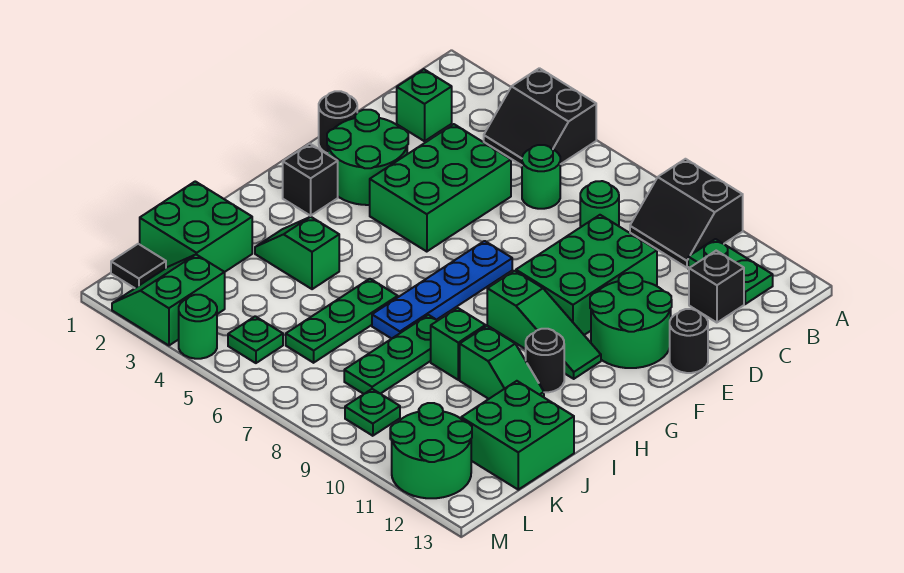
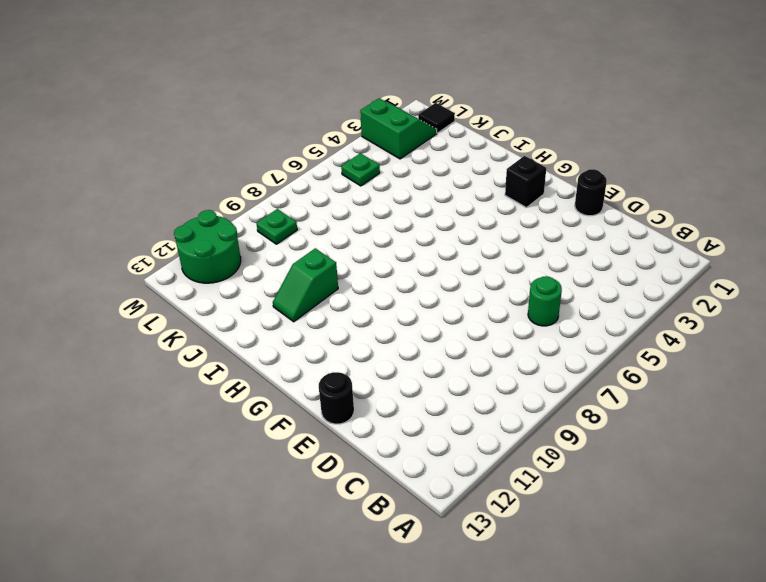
none -> black 2x2 slope [484,68,596,165]
none -> black 2x2 slope [630,159,743,268]
none -> green 1x2 plate [688,239,773,304]
none -> green 1x1 brick [397,69,452,141]

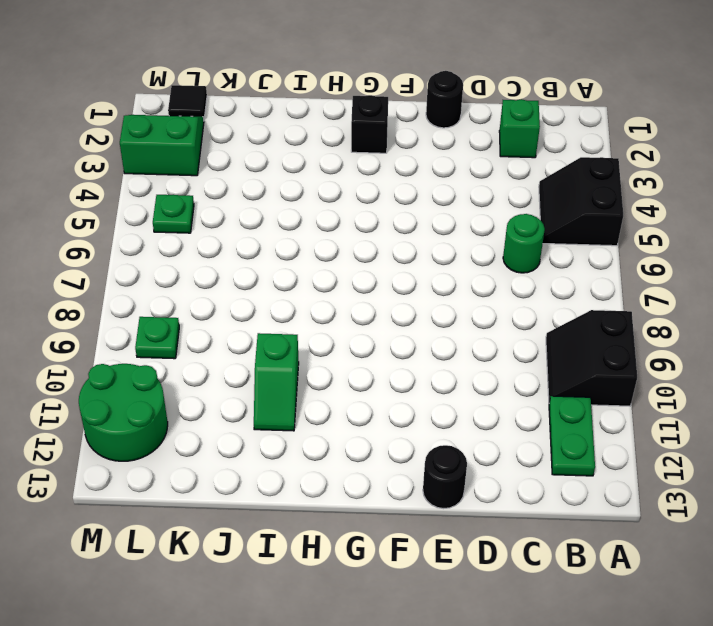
none -> green 1x1 round brick [580,181,619,227]
none -> black 1x1 brick [689,251,744,323]
none -> green 2x3 brick [370,124,511,252]
none -> green 2x3 brick [516,215,657,335]

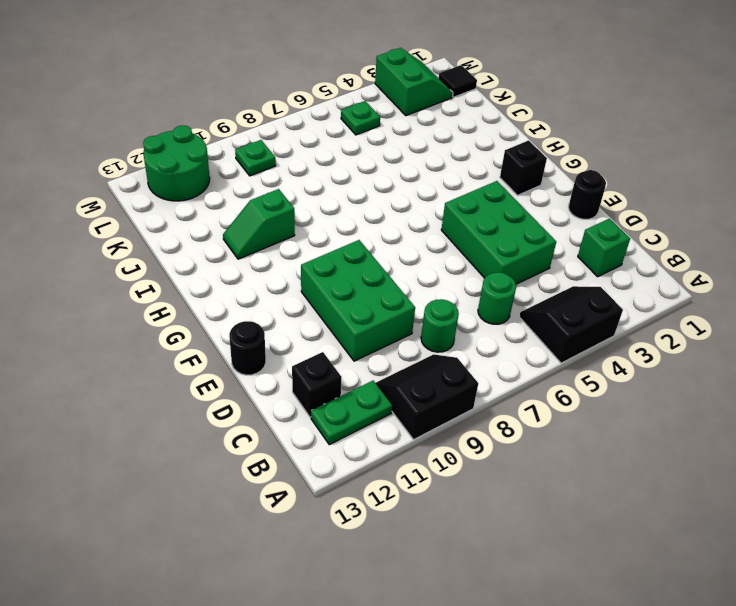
none -> green 2x2 round brick [327,110,408,205]
none -> green 2x2 round brick [590,273,672,368]
none -> blue 1x4 plate [372,241,512,339]
none -> green 1x3 slope [487,271,601,379]

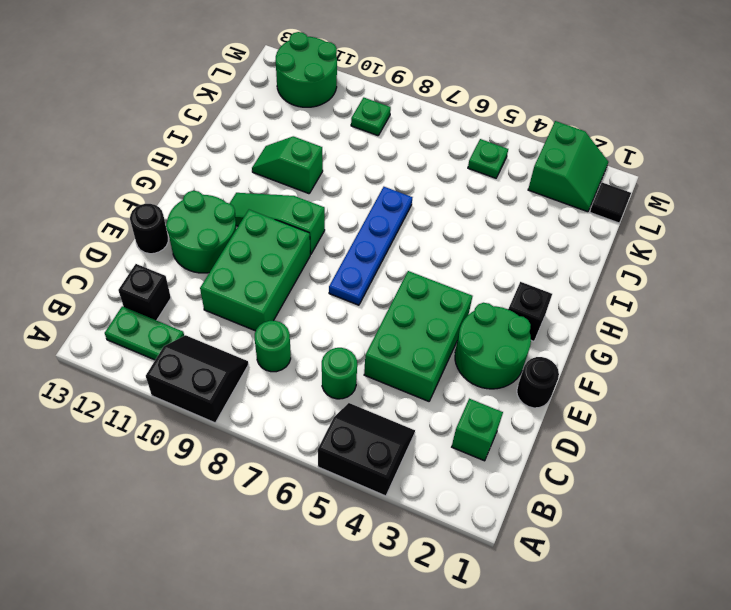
none -> black 1x1 round brick [526,329,564,392]
none -> green 1x2 slope [255,217,339,289]
none -> green 1x3 plate [286,279,398,363]
none -> green 1x3 plate [344,315,438,394]

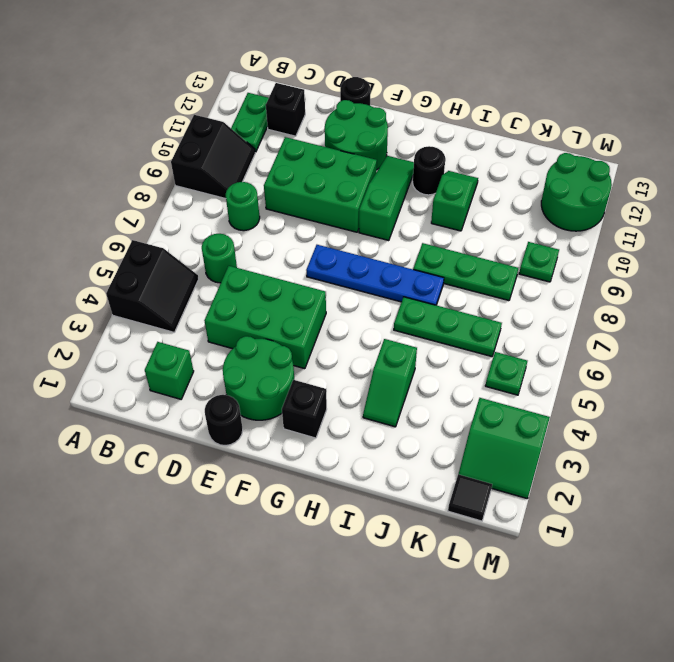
none -> green 1x1 brick [431,308,485,380]
none -> green 2x2 brick [140,181,252,272]
none -> green 2x2 brick [461,381,574,490]
none -> green 1x1 round brick [179,295,217,359]

